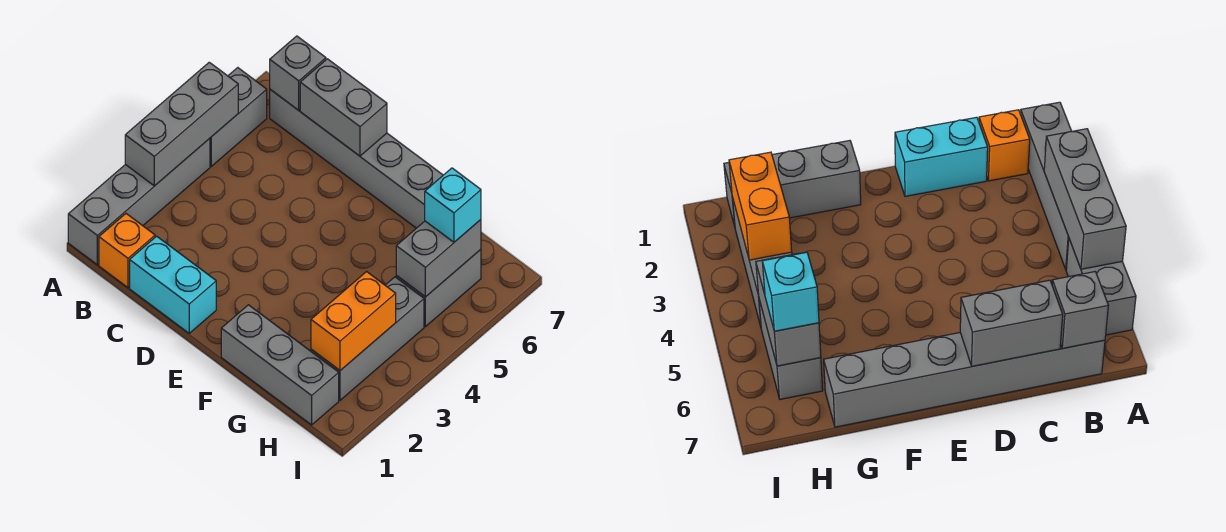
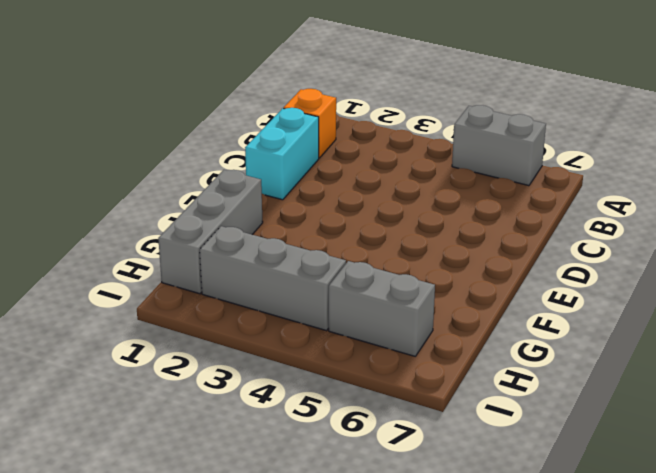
none -> grey 1x4 brick [68,138,210,265]
none -> grey 1x6 brick [270,89,443,228]
none -> grey 1x3 brick [125,62,238,186]

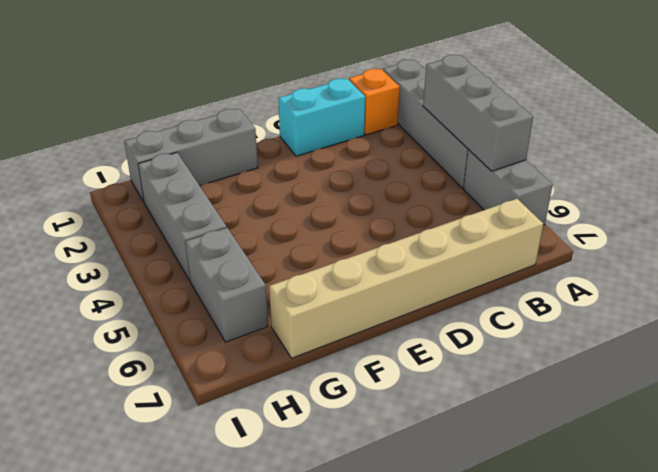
tan 1x6 brick [269,199,543,358] -> grey 1x6 brick [270,89,443,228]
none -> grey 1x1 brick [270,36,326,110]
none -> grey 1x2 brick [300,59,387,156]
none -> orange 1x2 brick [311,272,396,370]

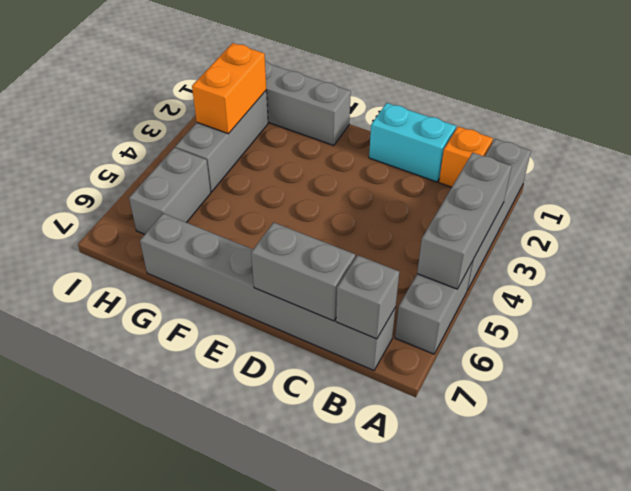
none -> grey 1x2 brick [396,220,481,297]
none -> cyan 1x1 brick [425,168,481,242]

